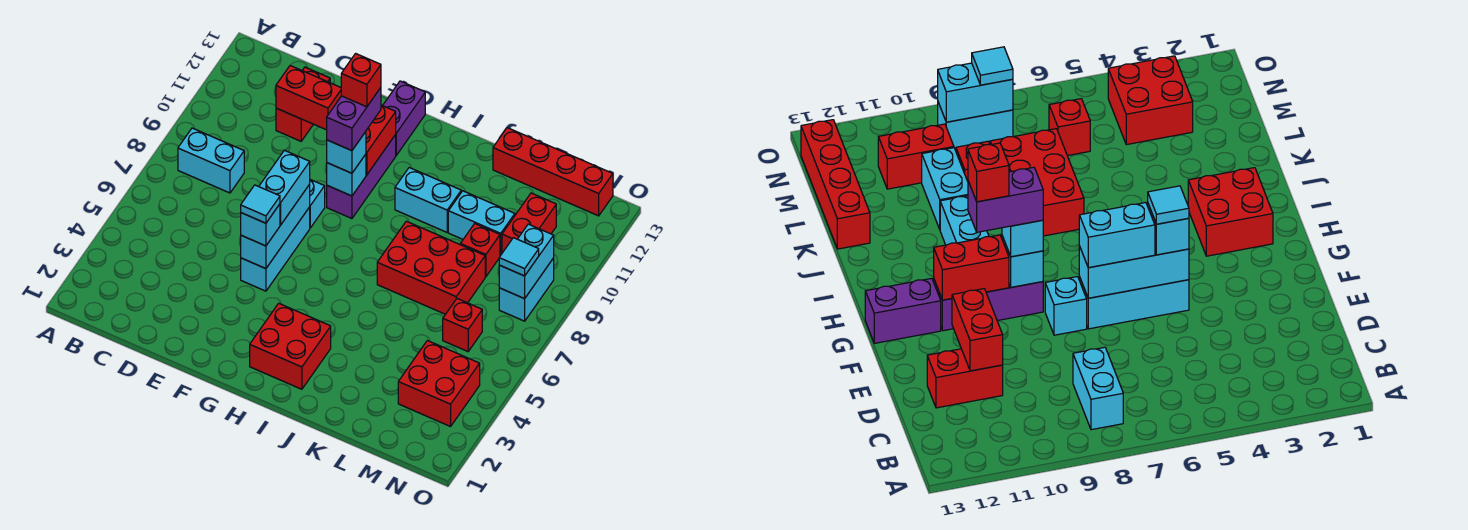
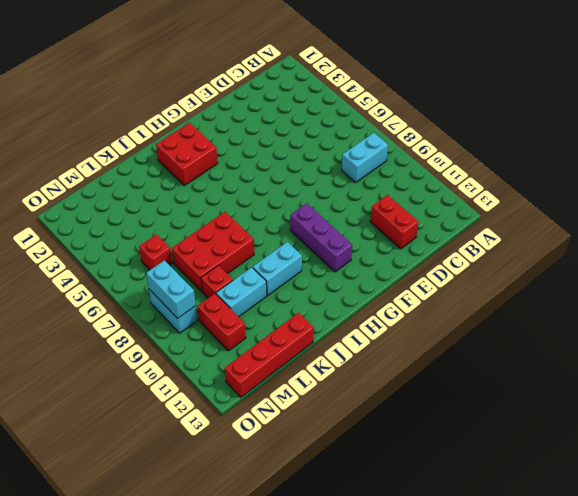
none -> cyan 1x3 brick [241,207,310,291]
none -> cyan 1x1 brick [309,180,325,228]
none -> purple 1x2 brick [383,81,425,155]

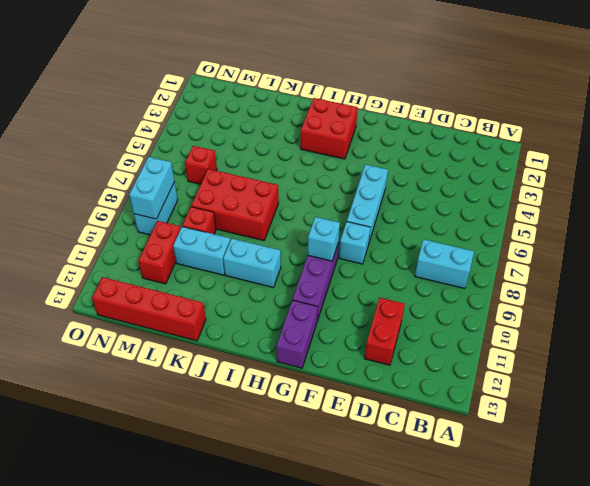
none -> red 2x2 brick [398,341,480,427]
none -> red 1x2 brick [276,66,341,130]
none -> cyan 1x3 brick [241,185,310,269]

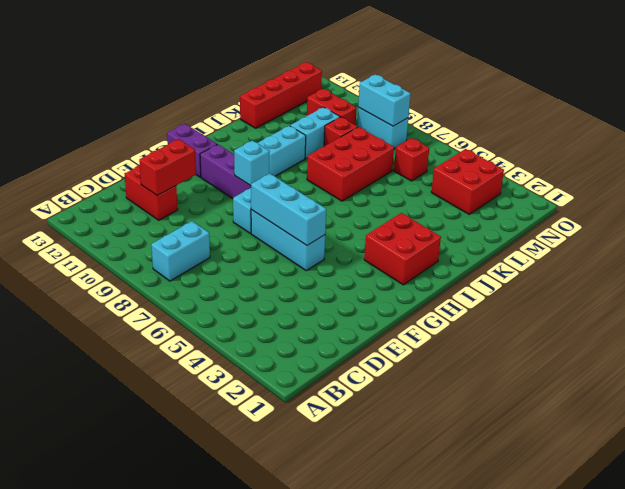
none -> red 1x2 brick [366,105,396,175]
none -> cyan 1x1 brick [241,204,280,246]
none -> cyan 1x2 brick [259,150,310,225]

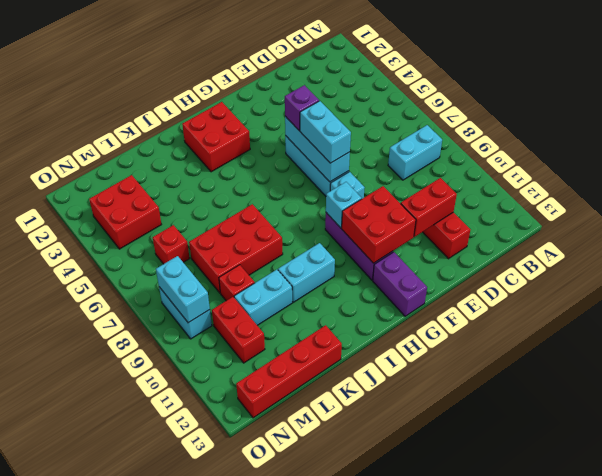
purple 1x1 brick [285,85,319,131] -> cyan 1x1 brick [241,204,280,246]
red 2x2 brick [342,186,416,263] -> red 1x2 brick [366,105,396,175]
none -> cyan 1x1 brick [327,132,366,173]
none -> cyan 1x1 tile [499,238,539,276]
none -> cyan 1x1 tile [241,185,280,223]

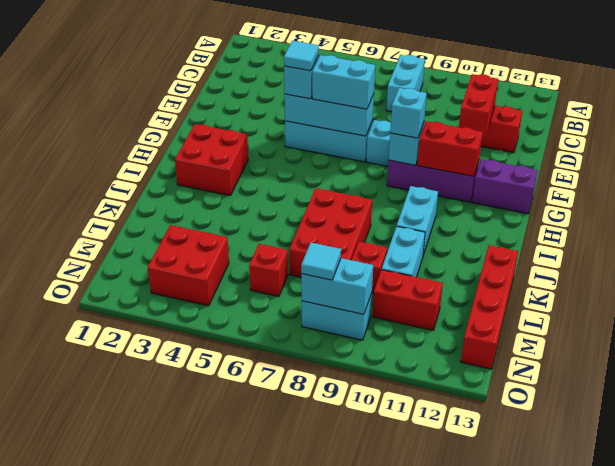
none -> purple 1x2 brick [327,88,381,151]
none -> red 1x1 brick [341,54,381,107]

